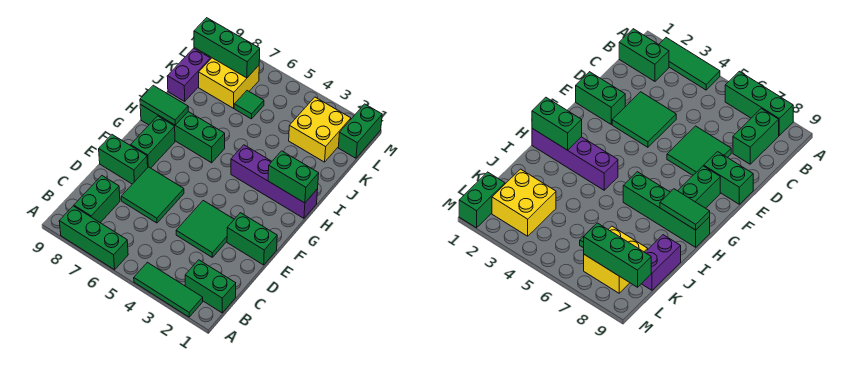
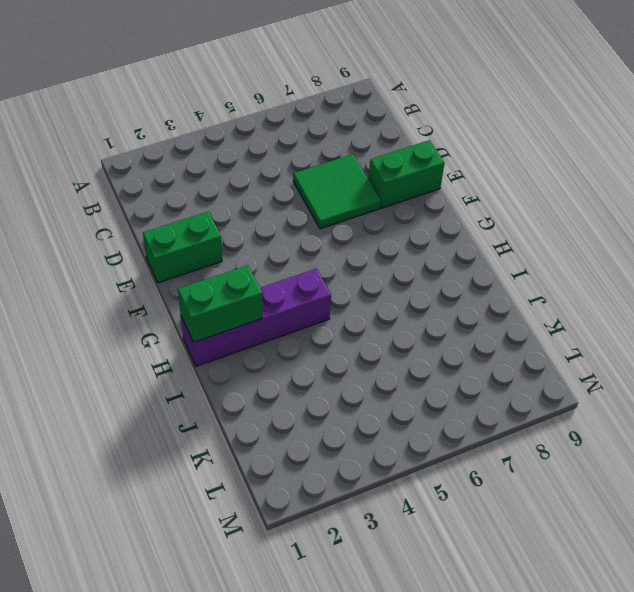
none -> green 1x3 tile [134,262,203,317]
none -> green 1x3 brick [59,206,128,270]
none -> green 1x2 brick [185,260,236,313]

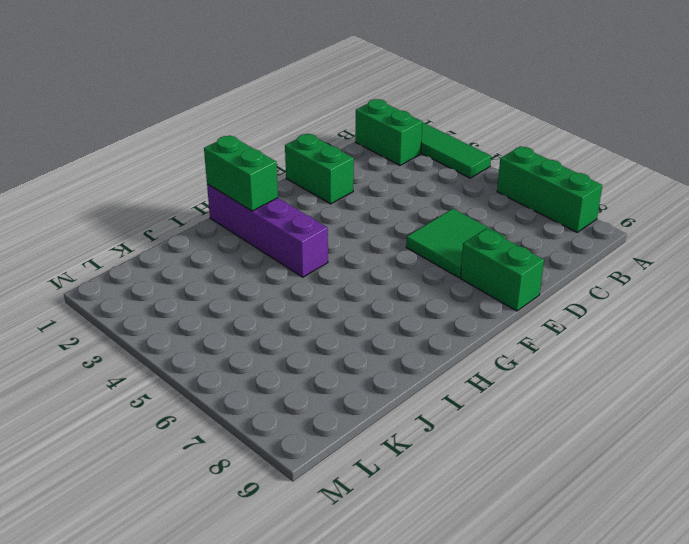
none -> green 1x2 brick [74,176,120,223]
none -> green 2x2 tile [176,201,234,257]
none -> green 1x2 brick [131,116,175,168]

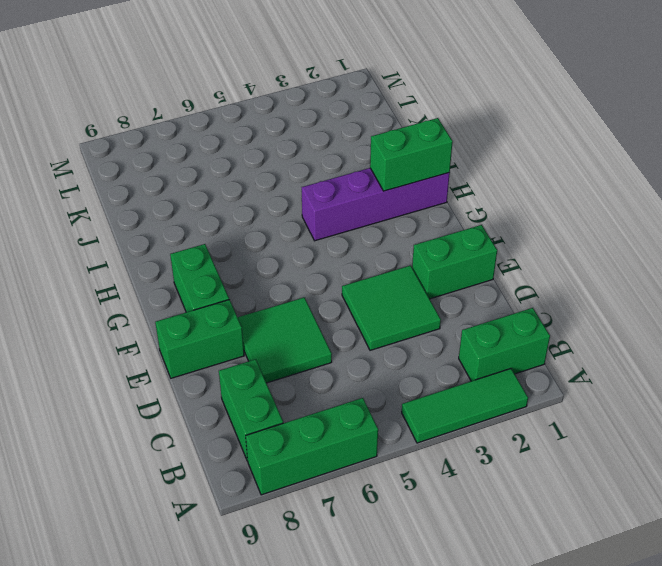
none -> green 1x4 brick [140,105,225,163]
none -> purple 1x2 brick [167,48,210,101]
none -> yellow 2x2 brick [289,97,351,162]

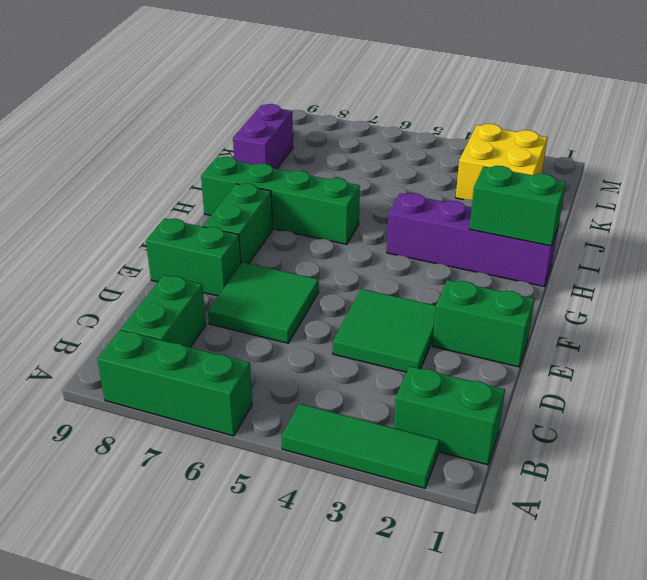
none -> green 1x1 tile [234,91,264,119]
none -> yellow 2x2 brick [199,58,259,108]
none -> green 1x2 brick [338,104,382,158]

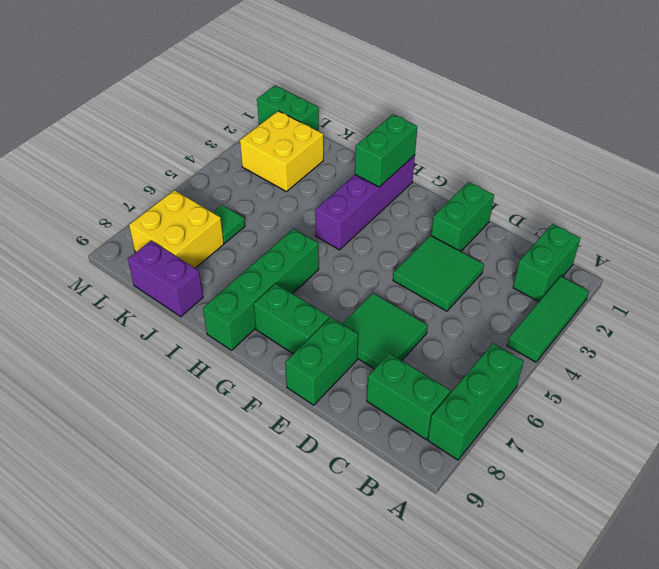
none -> green 1x2 tile [140,85,188,125]
none -> green 1x3 brick [194,18,260,78]

